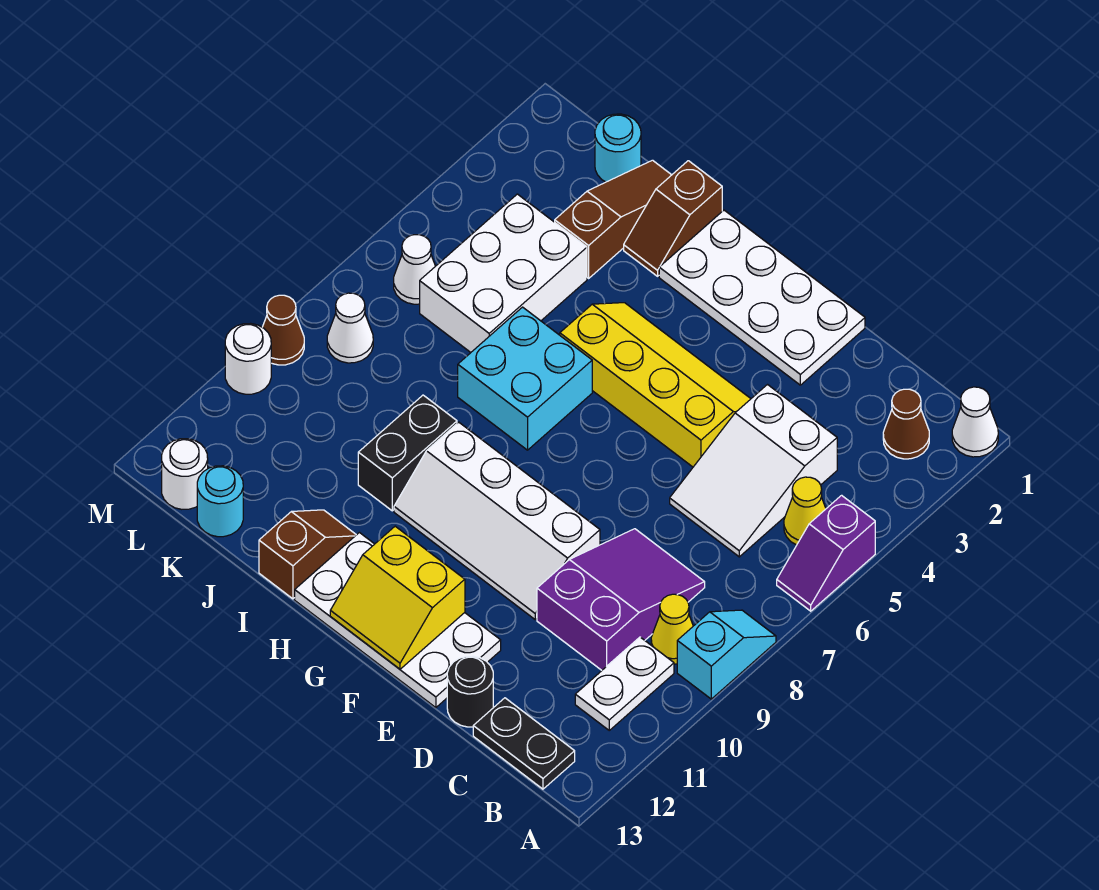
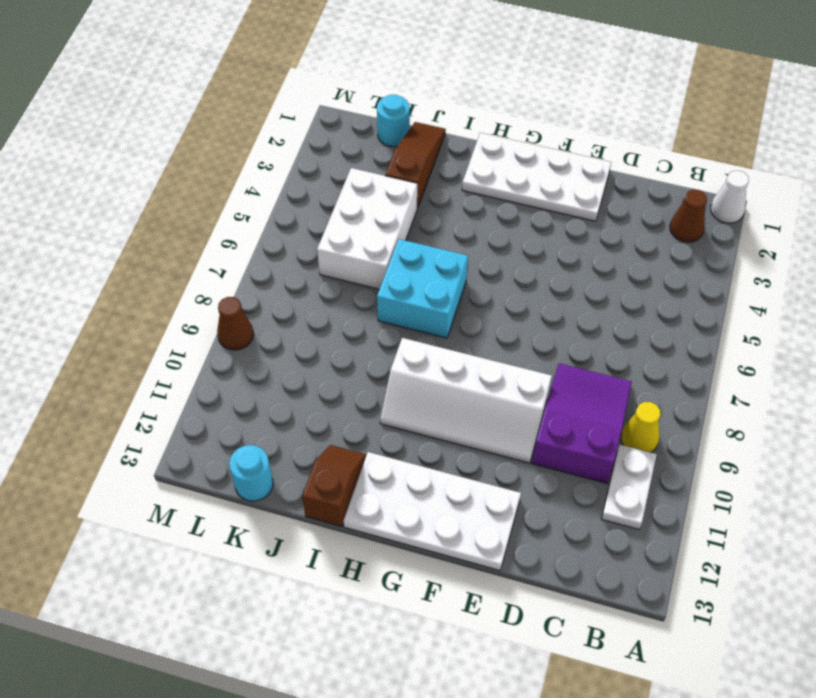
none -> purple 1x2 slope [777,495,875,611]
none -> cyan 1x2 slope [677,610,776,699]
none -> yellow 1x1 cone [784,477,826,545]

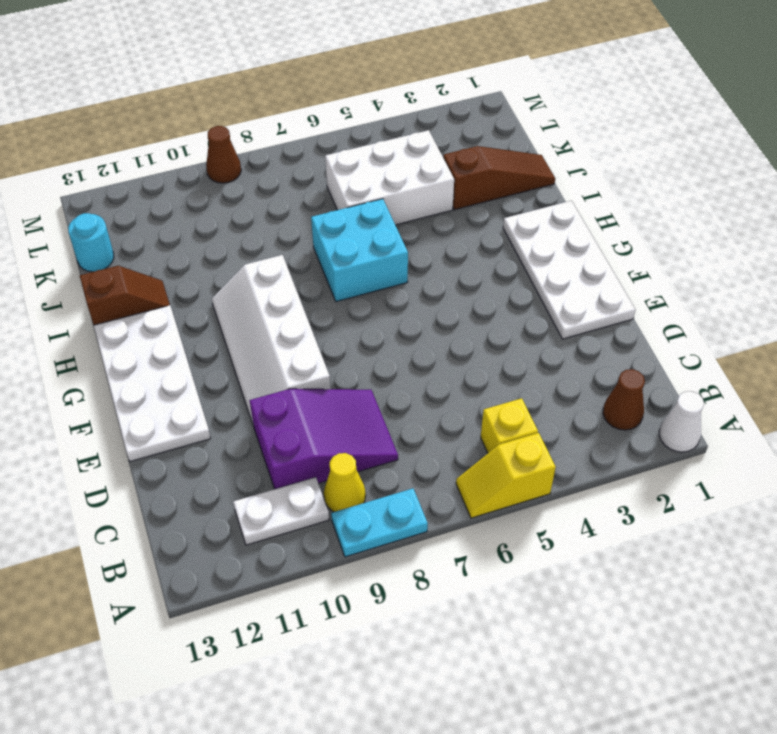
yellow 1x2 slope [456,433,556,518] -> purple 1x2 slope [777,495,875,611]
cyan 1x2 plate [331,489,428,557] -> cyan 1x2 slope [677,610,776,699]
yellow 1x1 brick [481,398,538,453] -> yellow 1x1 cone [784,477,826,545]
none -> black 1x2 plate [473,698,575,789]
none -> white 2x3 slope [670,385,837,557]
none -> black 1x1 round brick [447,656,493,727]

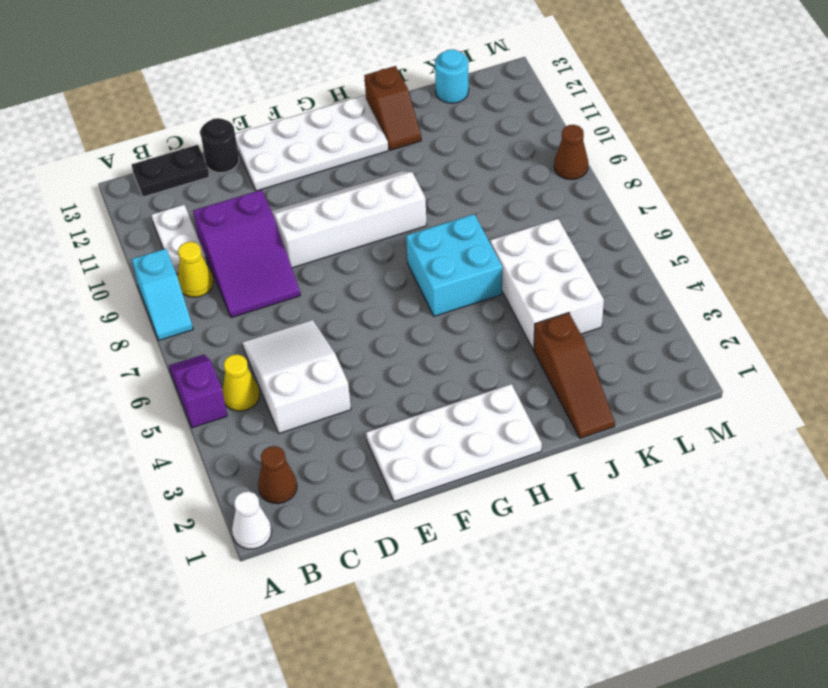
none -> yellow 2x4 slope [560,303,751,467]
none -> brown 1x2 slope [624,161,722,276]
none -> black 1x2 brick [358,395,457,511]

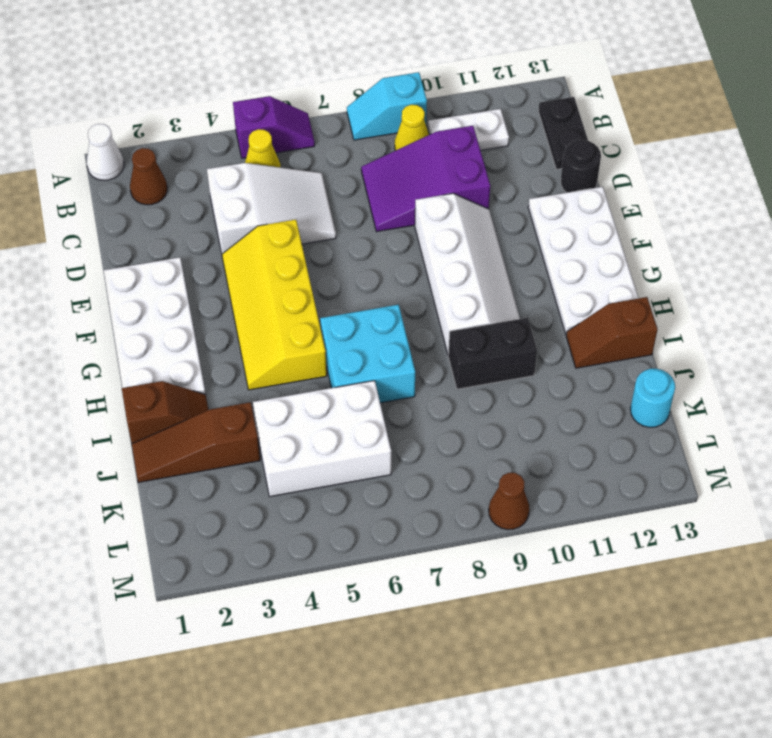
none -> cyan 1x1 round brick [595,114,641,182]
none -> white 1x1 cone [394,235,435,304]
none -> white 1x1 cone [327,293,373,363]

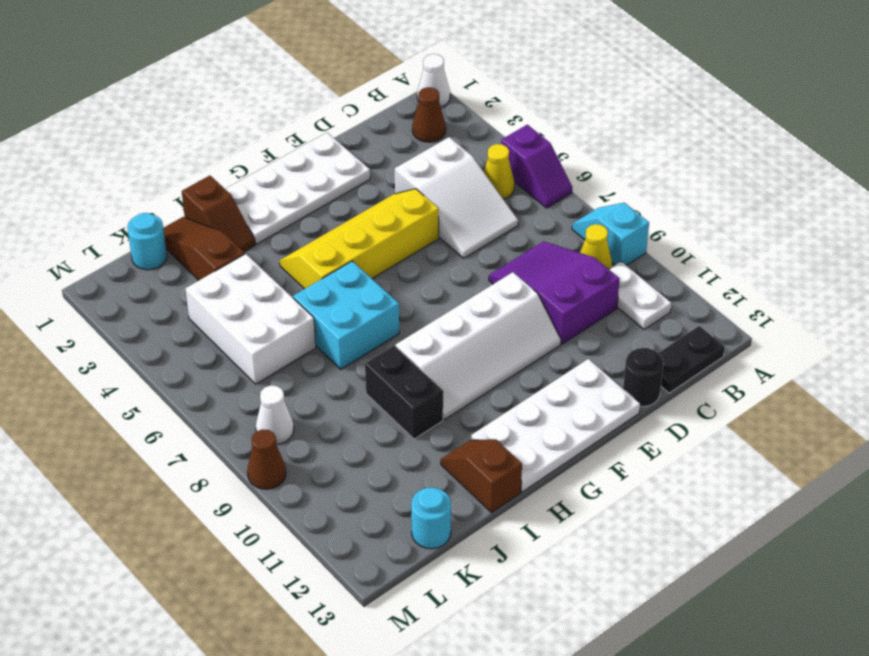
none -> white 1x1 cone [394,235,435,304]
none -> white 1x1 round brick [162,439,208,509]
none -> white 1x1 round brick [225,323,271,394]

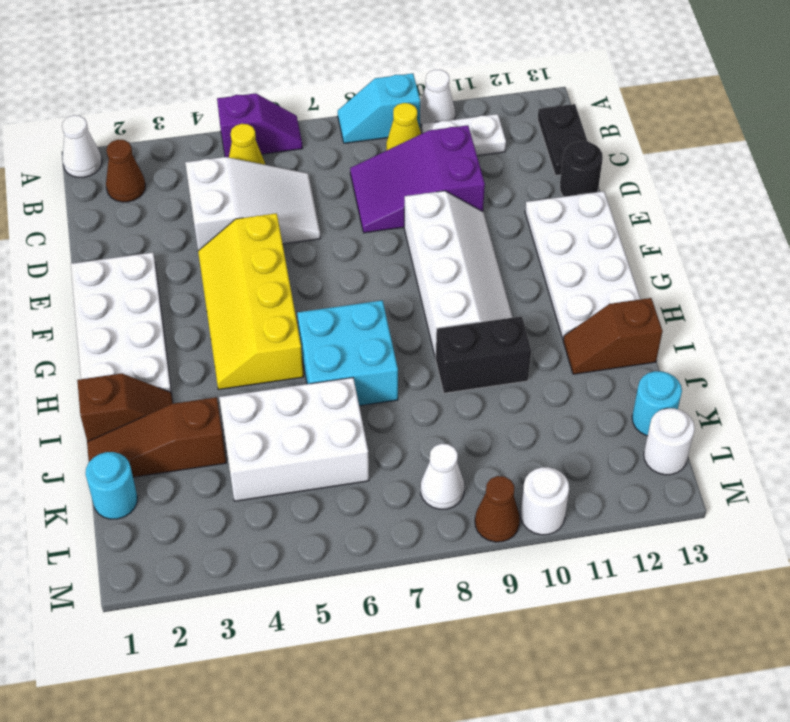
white 1x1 cone [420,70,455,125] -> white 1x1 cone moved to [394,235,435,304]
none -> yellow 2x2 slope [330,526,465,669]

